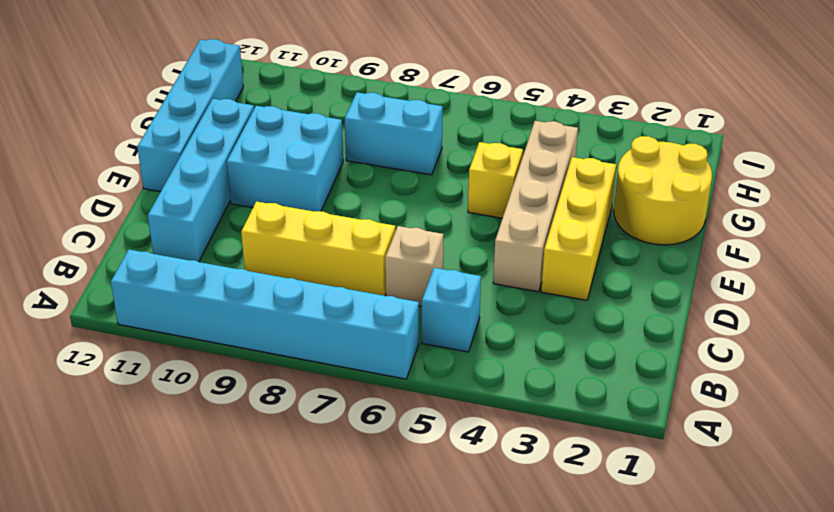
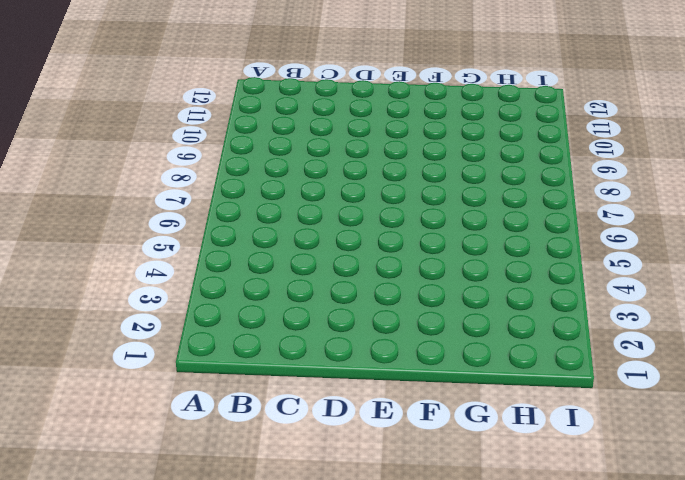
none -> cyan 1x6 brick [111,250,419,379]
none -> cyan 1x1 brick [422,268,481,352]
none -> tan 1x1 brick [385,226,443,306]

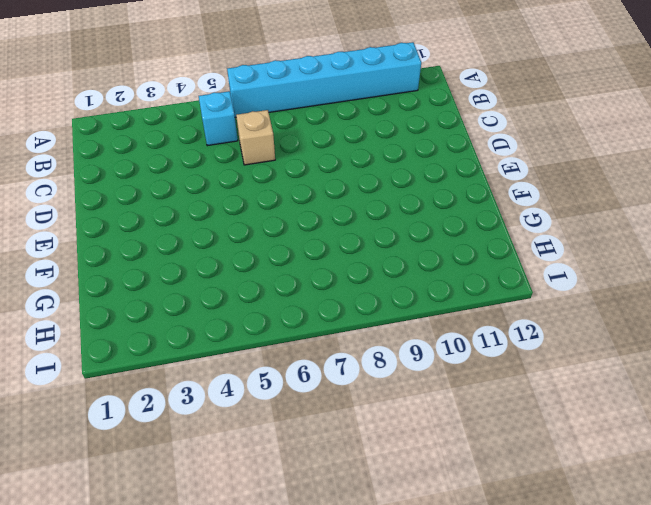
none -> yellow 1x3 brick [241,201,395,296]
none -> cyan 1x4 brick [148,99,254,262]
none -> yellow 1x3 brick [541,157,616,300]

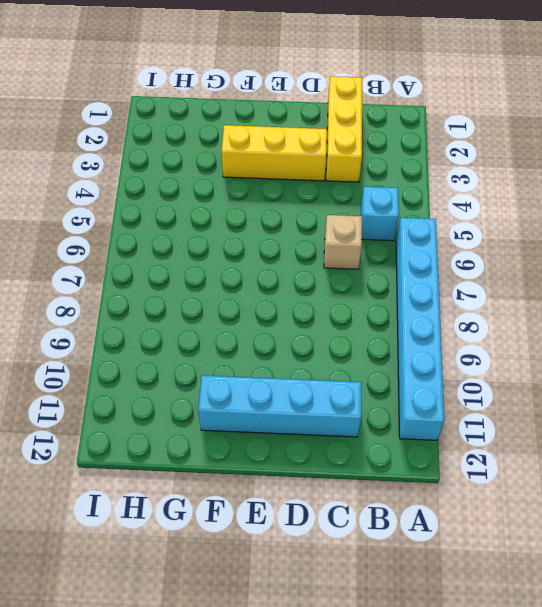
yellow 1x3 brick [326,76,362,182] -> yellow 1x3 brick moved to [241,201,395,296]
none -> tan 1x4 brick [493,121,578,292]
none -> cyan 2x2 brick [227,106,343,211]
none -> cyan 1x4 brick [137,39,243,192]

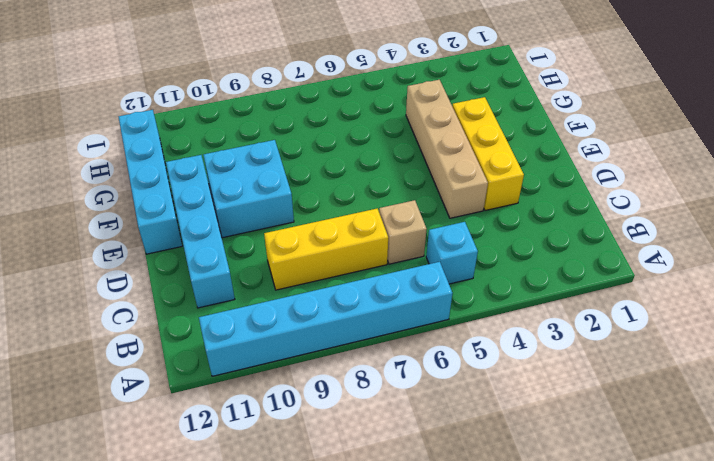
none -> yellow 2x2 round brick [614,136,712,245]
none -> yellow 1x1 brick [468,142,523,218]
none -> cyan 1x2 brick [345,93,443,175]

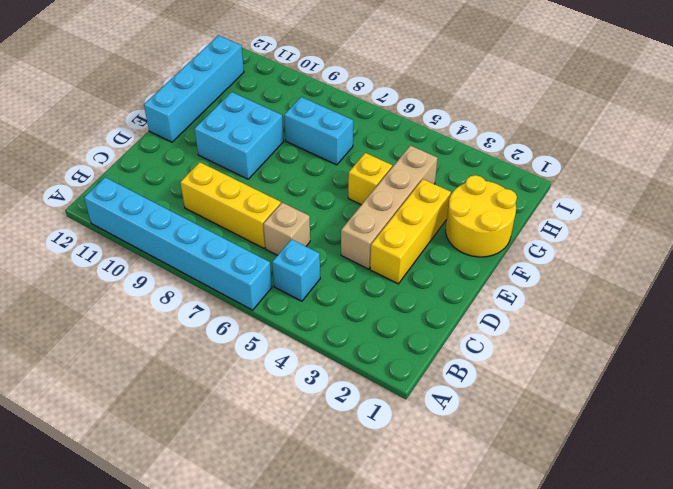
none -> cyan 1x4 brick [148,99,254,262]

